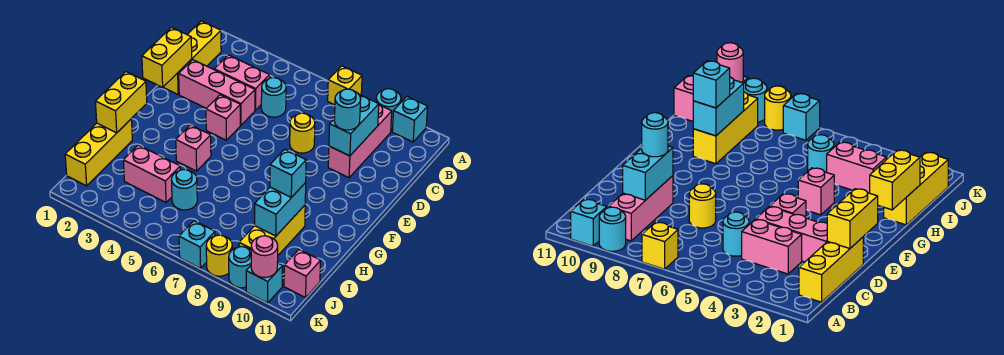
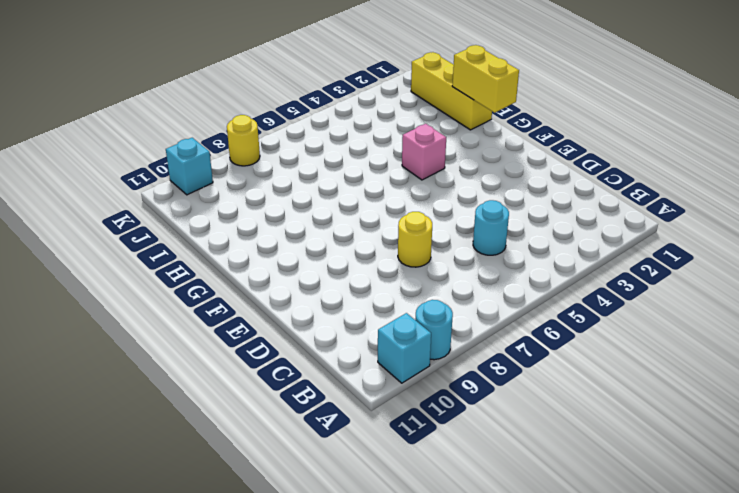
none -> yellow 1x1 brick [328,66,362,105]
none -> yellow 1x3 brick [163,21,221,94]
none -> pink 1x3 brick [328,105,392,178]

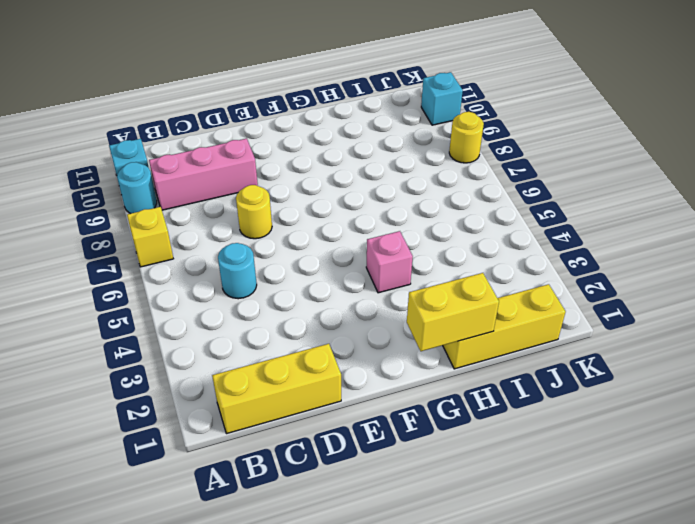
none -> pink 1x2 brick [214,55,270,110]
none -> pink 1x3 brick [179,60,255,125]
none -> pink 1x1 brick [206,95,240,140]

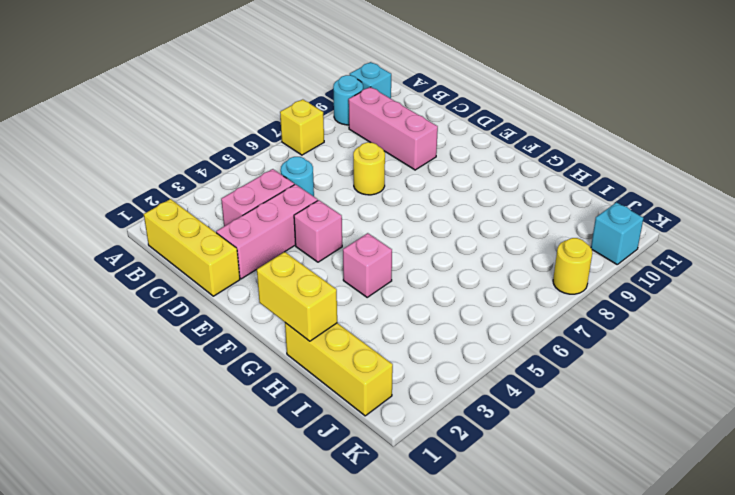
none -> yellow 1x3 brick [239,205,305,255]
none -> pink 1x2 brick [123,145,180,202]
none -> cyan 1x1 round brick [172,170,197,210]

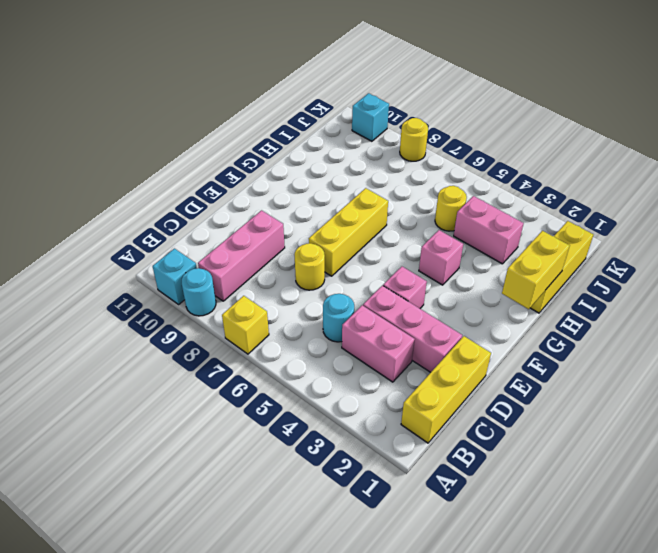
yellow 1x3 brick [309,188,388,276] -> yellow 1x3 brick moved to [239,205,305,255]
yellow 1x1 round brick [435,186,467,231] -> cyan 1x1 round brick [172,170,197,210]
none -> pink 1x1 brick [284,250,321,298]
none -> cyan 1x1 brick [179,221,215,268]
none -> cyan 1x1 round brick [229,247,251,288]

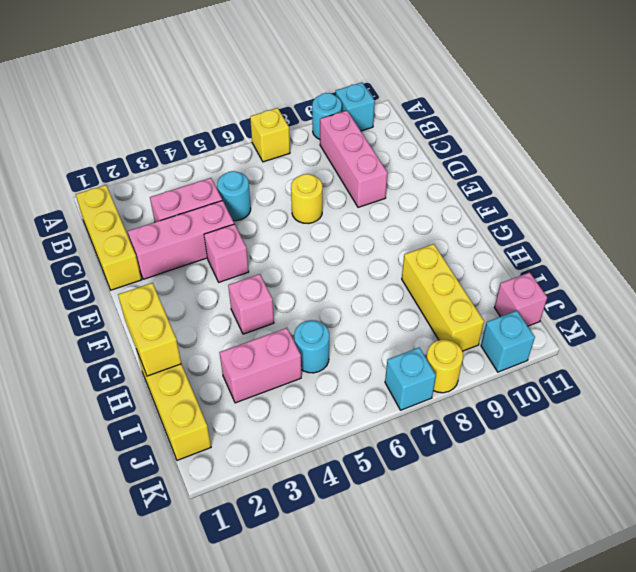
none -> cyan 1x1 round brick [229,247,251,288]
none -> cyan 1x2 brick [329,95,379,156]
none -> yellow 1x2 brick [142,27,192,87]

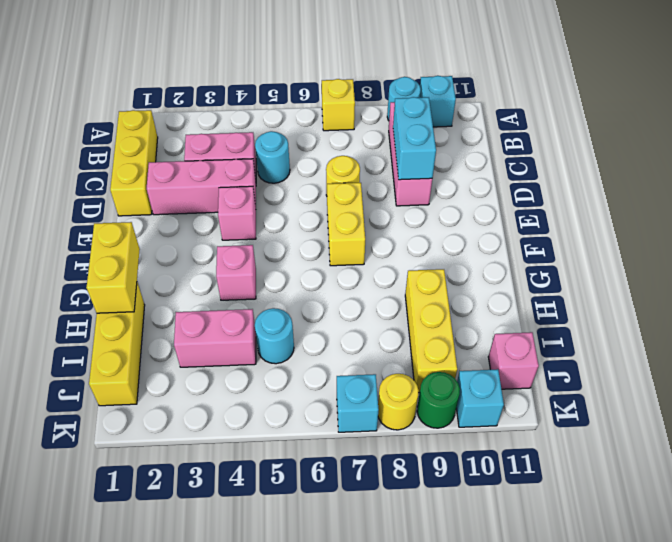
yellow 1x2 brick [327,183,365,266] -> yellow 1x2 brick moved to [142,27,192,87]
green 1x1 round brick [417,372,460,428] -> cyan 1x1 round brick [229,247,251,288]
none -> cyan 1x2 brick [255,183,306,236]
none -> pink 1x1 round brick [251,236,278,278]
none -> cyan 1x1 round brick [334,89,361,130]

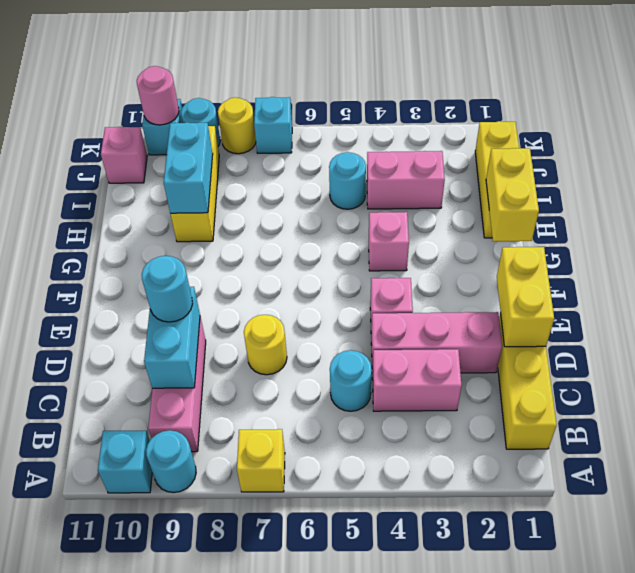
none -> cyan 1x1 brick [270,149,306,197]

